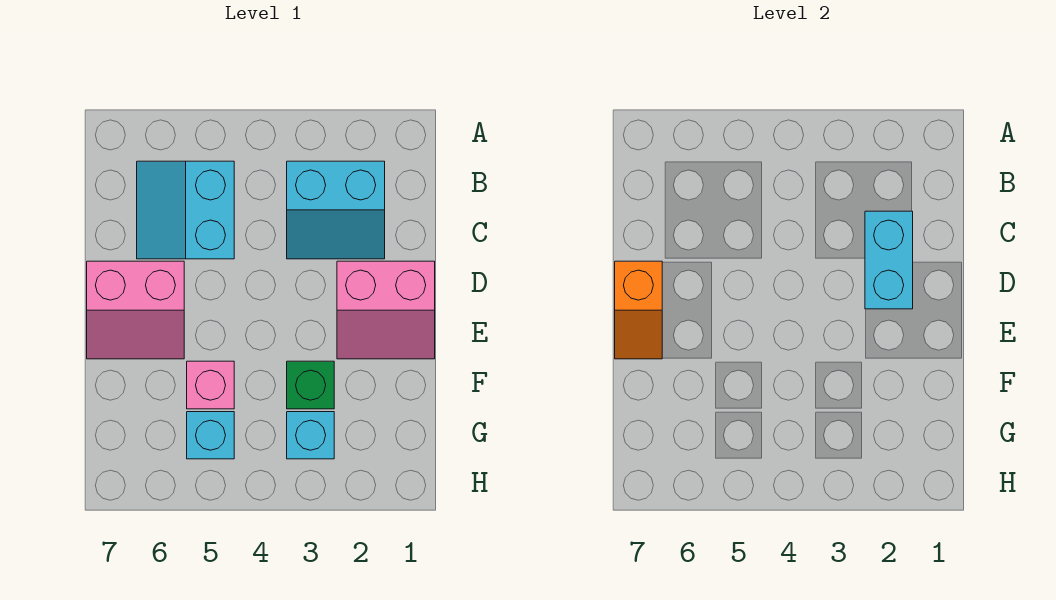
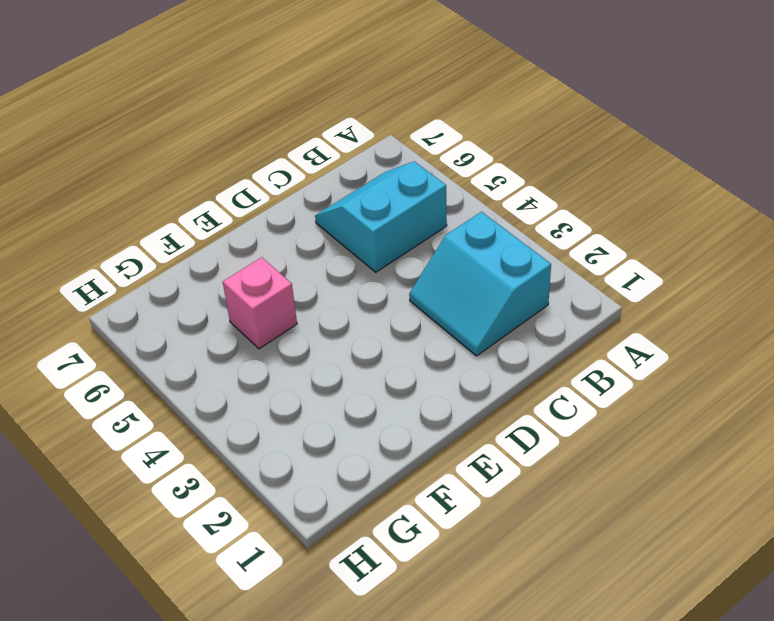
none -> pink 2x2 slope [337,261,435,359]
none -> pink 2x2 slope [87,261,184,359]

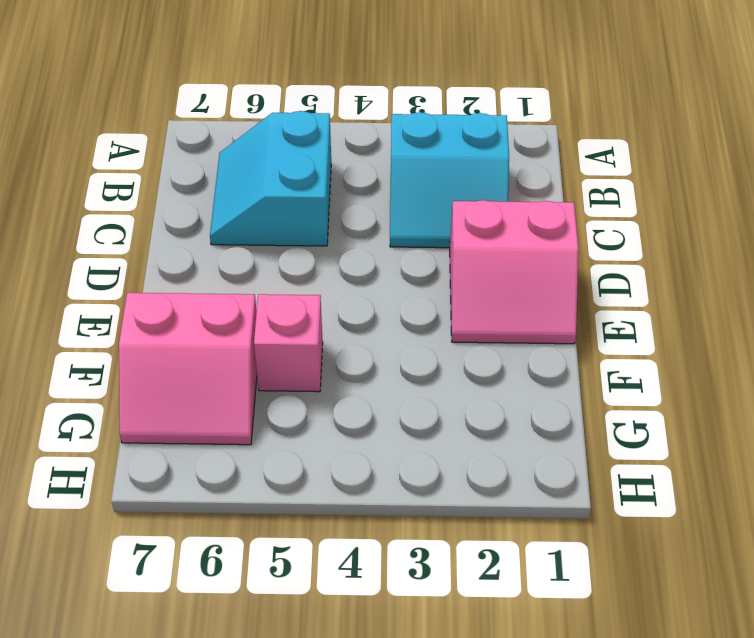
pink 2x2 slope [119,293,257,445] -> pink 2x2 slope moved to [87,261,184,359]
none -> green 1x1 brick [287,361,334,409]
none -> cyan 1x1 brick [287,412,334,459]

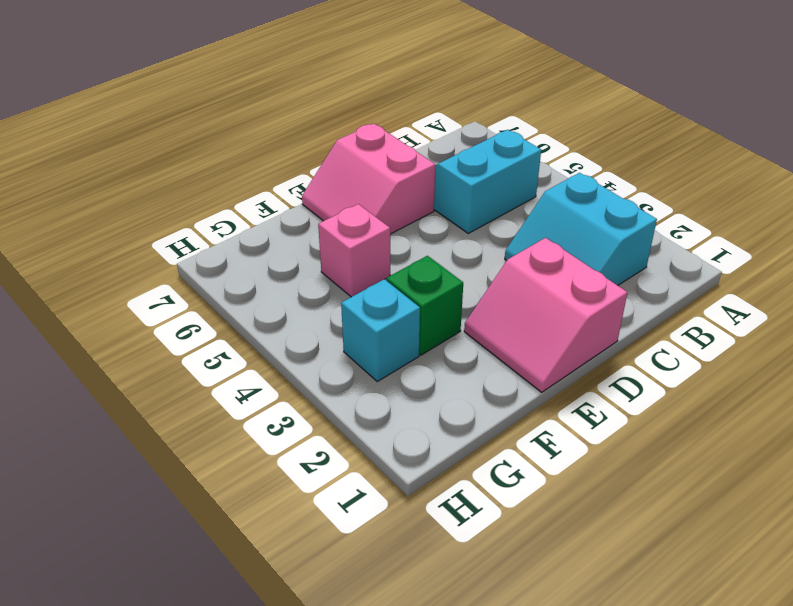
none -> cyan 1x1 brick [187,412,234,459]
none -> cyan 1x2 brick [865,211,913,309]

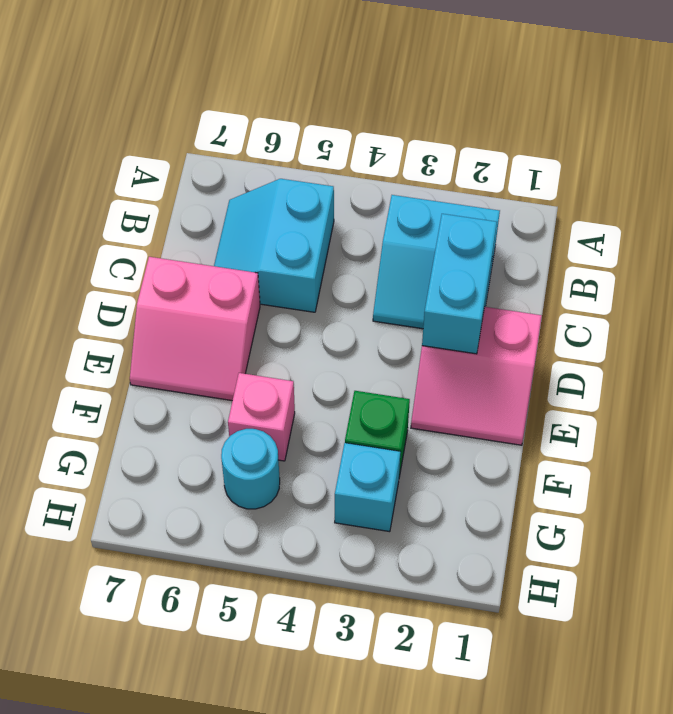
cyan 1x1 round brick [221,429,280,509] -> cyan 1x1 brick [187,412,234,459]
none -> orange 1x2 slope [615,261,662,359]

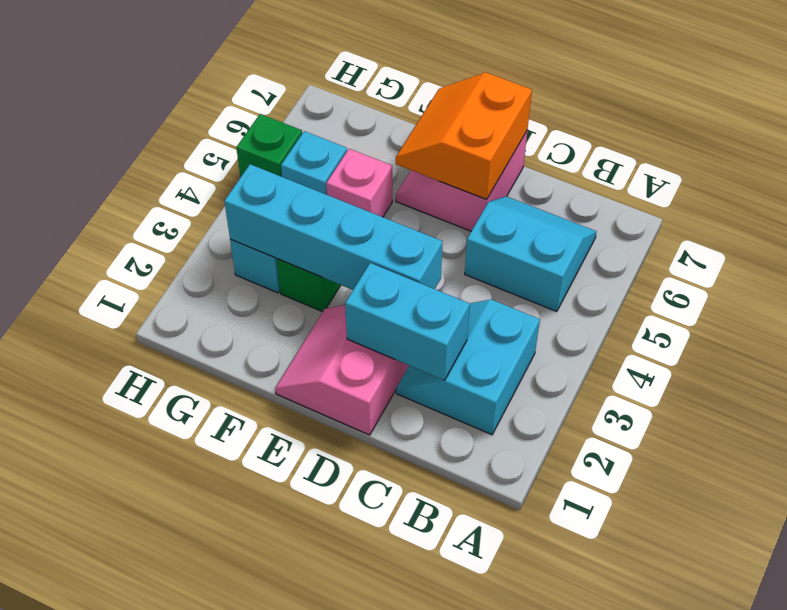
cyan 1x4 brick [224,164,443,290] -> none
orange 2x2 slope [396,73,532,199] -> orange 1x2 slope [615,261,662,359]
green 1x1 brick [236,114,302,177] -> none

